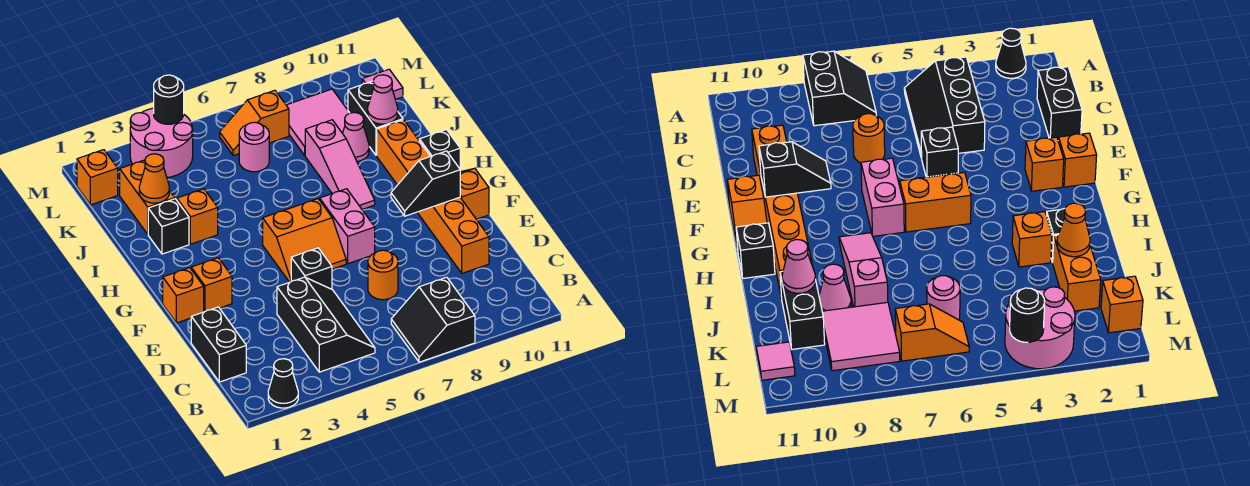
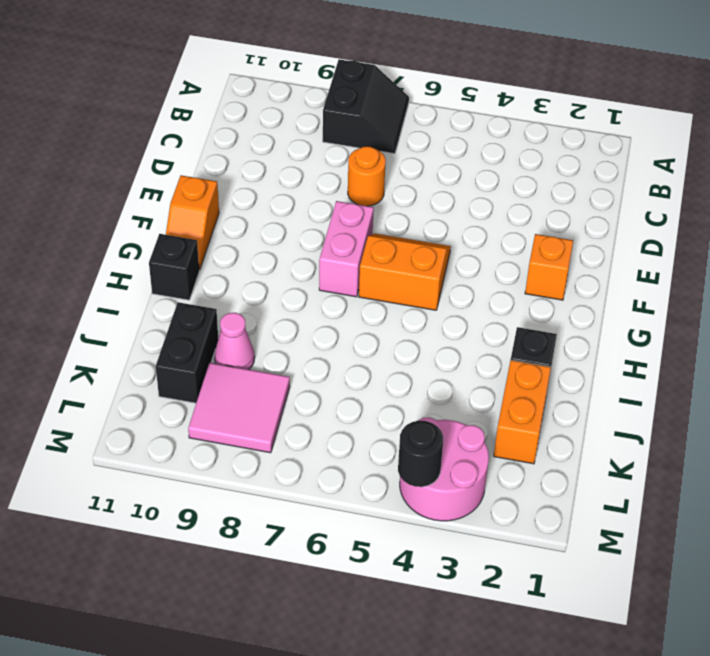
none -> black 1x1 cone [268,359,298,408]
none -> black 2x3 slope [277,277,375,372]
none -> black 1x2 brick [191,307,246,382]

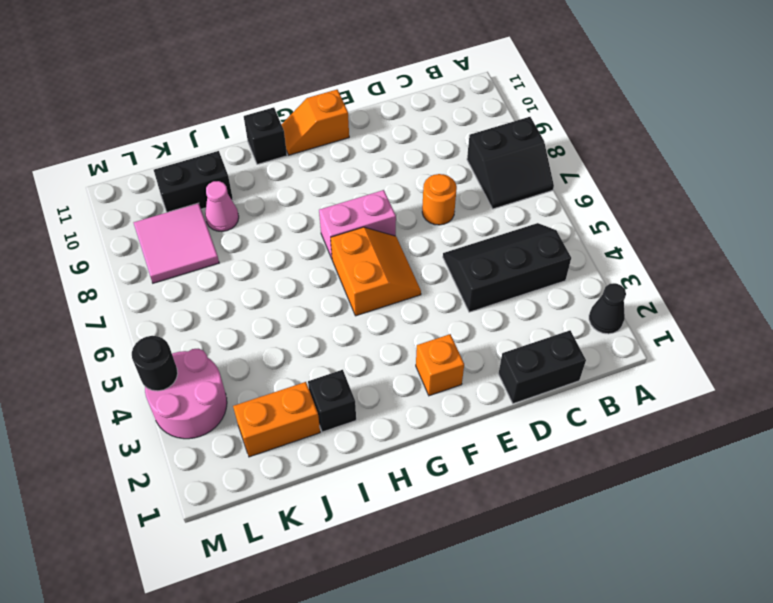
none -> orange 1x6 brick [377,120,489,273]
none -> black 1x1 brick [291,248,332,289]
none -> orange 1x1 brick [163,268,204,323]

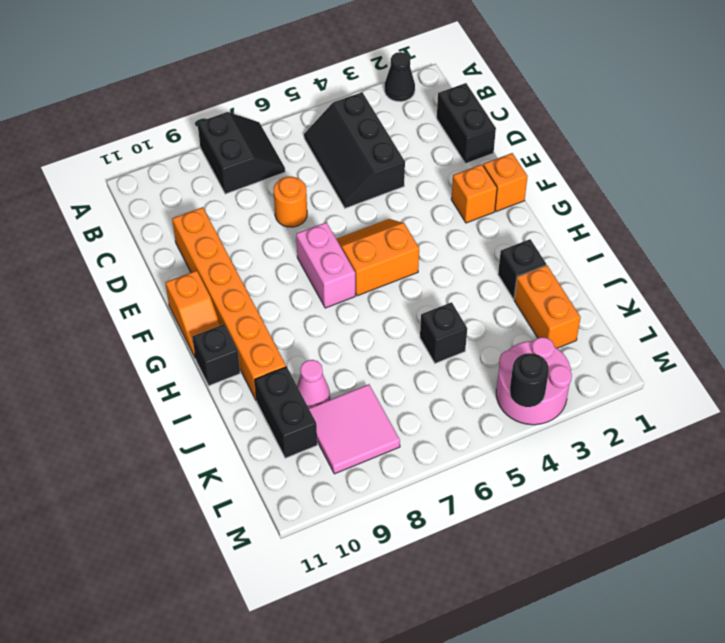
black 1x1 brick [420,302,467,363] -> black 1x1 brick moved to [291,248,332,289]
none -> pink 1x3 slope [305,120,375,209]
none -> orange 1x1 brick [177,189,218,244]
none -> pink 1x1 round brick [239,122,269,172]

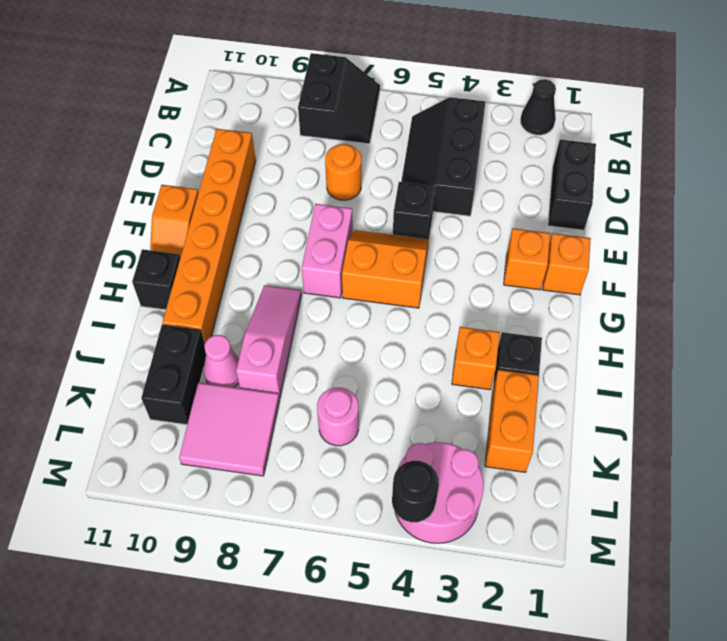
none -> orange 1x1 brick [77,150,118,205]
none -> orange 1x2 slope [220,90,289,156]
none -> pink 1x1 tile [362,69,403,99]

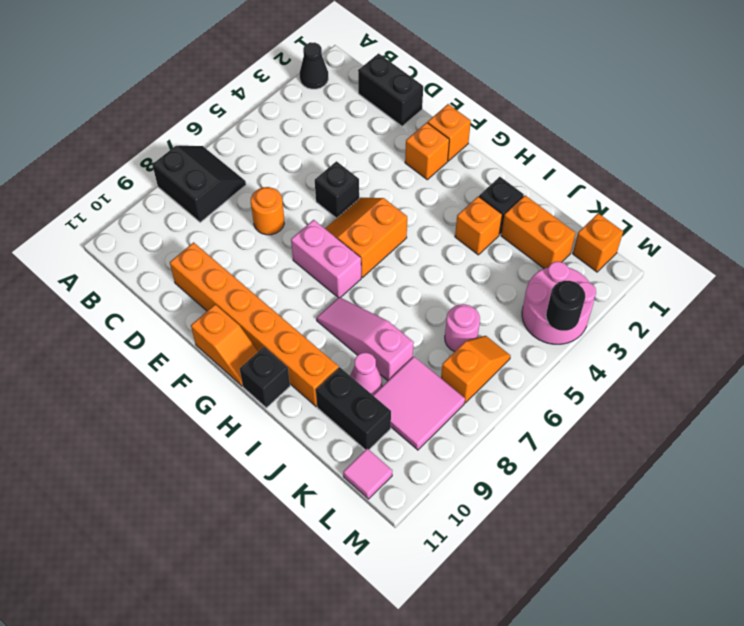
none -> black 2x3 slope [277,277,375,372]
none -> black 1x2 slope [391,151,460,216]
none -> orange 1x1 cone [139,154,169,203]

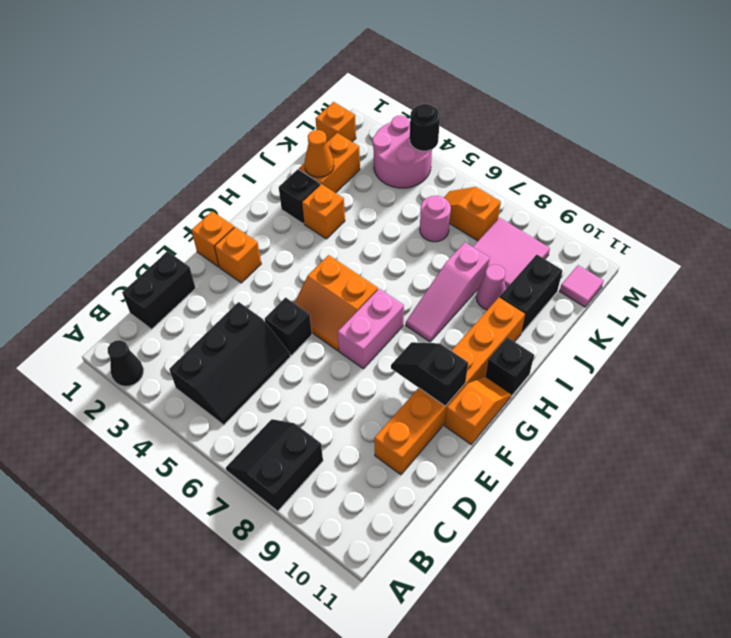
none -> orange 1x1 round brick [368,250,398,300]
none -> pink 1x1 cone [368,75,398,124]

